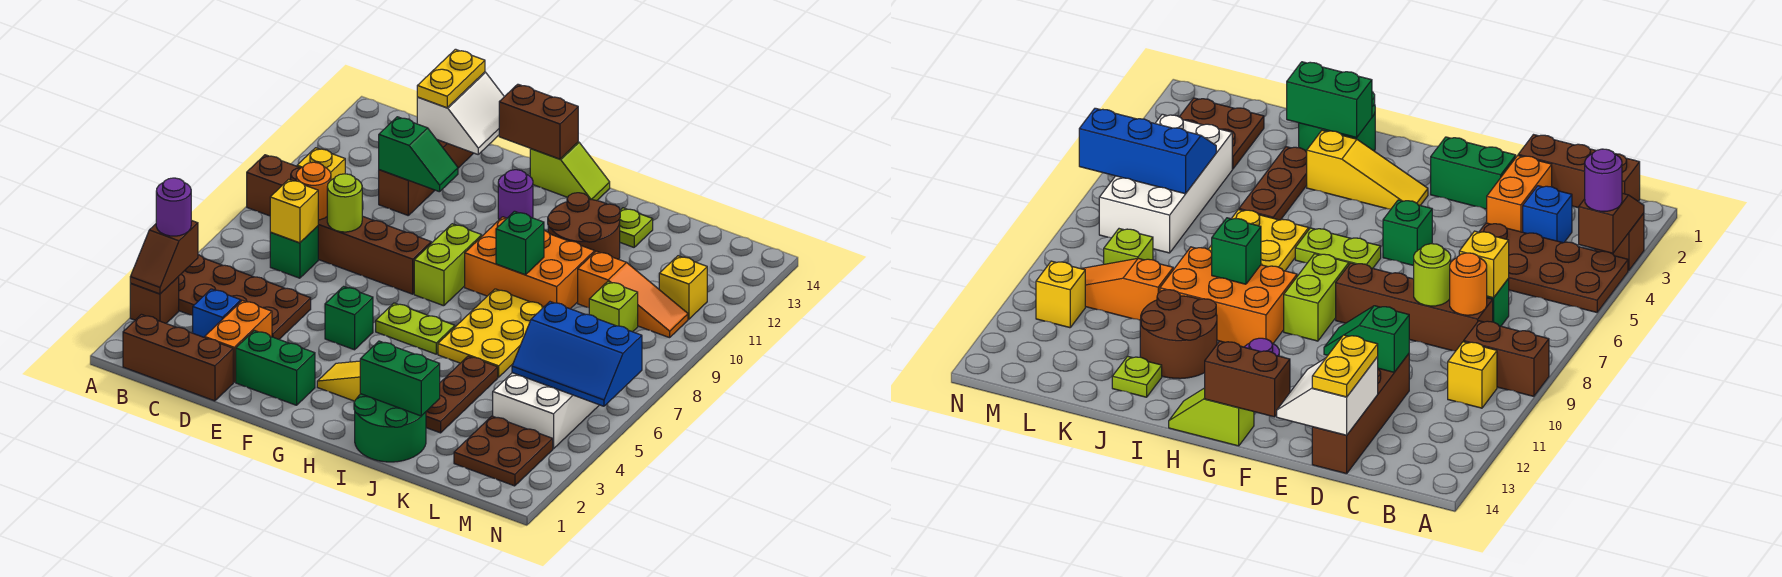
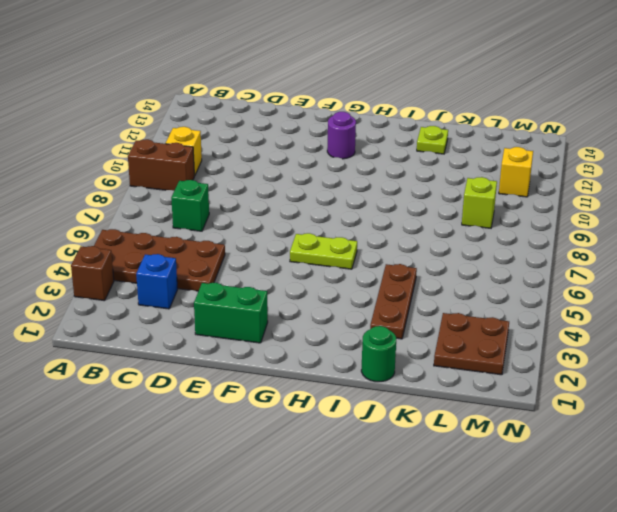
green 1x1 round brick [361,326,396,382] -> green 2x2 round brick [354,394,426,462]
none -> brown 1x3 brick [123,315,233,401]
none -> brown 1x4 brick [318,216,431,294]
none -> orange 1x2 brick [205,301,272,382]
none -> brown 1x4 brick [379,140,473,215]

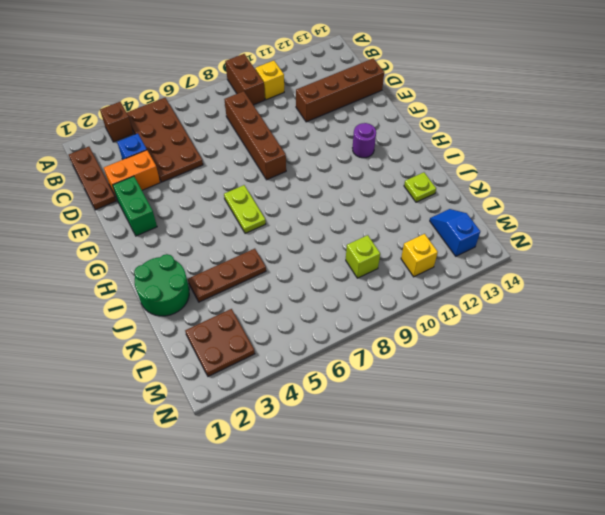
brown 1x3 plate [69,147,116,210] -> brown 1x3 brick [123,315,233,401]
blue 1x2 slope [430,209,480,256] -> none
none -> green 1x1 brick [270,226,318,278]
none -> green 1x1 brick [325,286,373,350]
none -> yellow 1x3 slope [317,361,360,401]
none -> lime 1x2 brick [414,224,482,306]

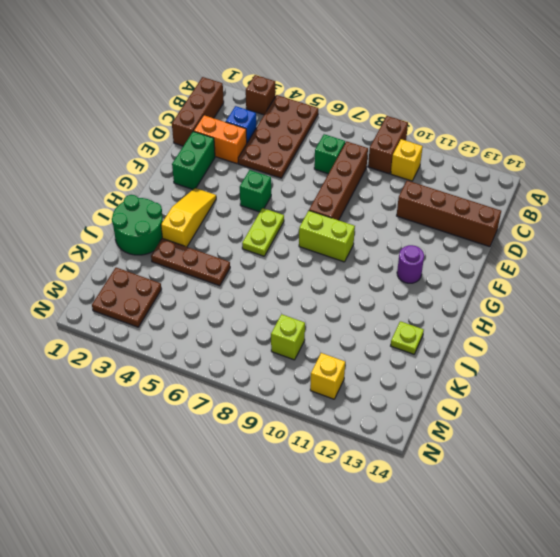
none -> lime 1x2 slope [530,142,610,201]
none -> orange 2x3 brick [465,217,595,309]
none -> yellow 2x3 plate [438,289,543,377]
none -> brown 2x2 round brick [548,193,620,259]

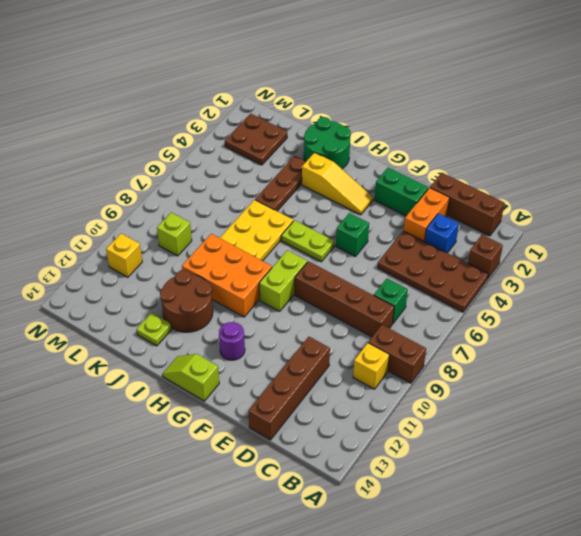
none -> orange 1x3 slope [578,251,688,338]
none -> white 2x4 brick [493,373,599,449]
none -> brown 1x2 slope [130,220,198,294]
none -> yellow 1x1 brick [270,179,318,243]

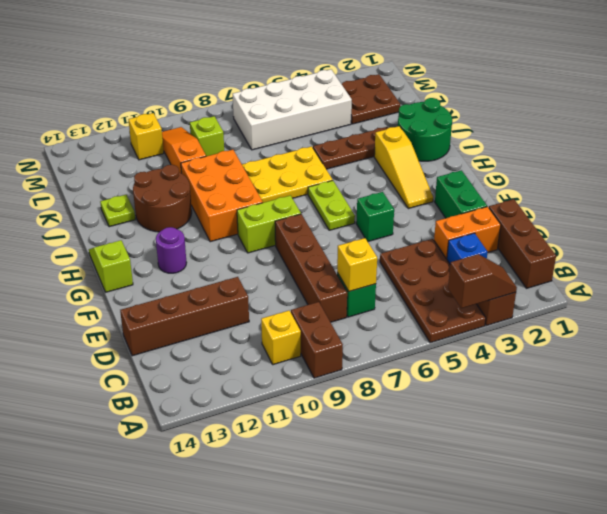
none -> orange 1x1 round brick [296,162,331,220]
none -> lime 1x1 round brick [327,174,362,232]
none -> green 1x2 slope [379,117,458,192]
none -> white 2x2 slope [417,72,504,154]

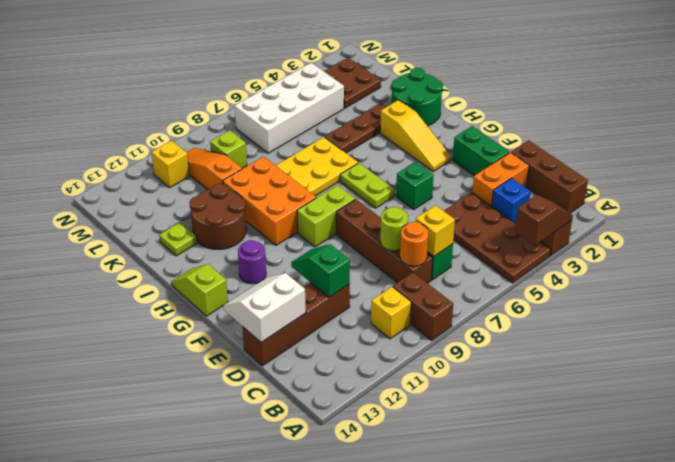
none -> brown 1x2 brick [499,84,578,159]
none -> green 1x2 brick [360,341,440,416]
none -> green 1x1 brick [496,211,544,275]
none -> blue 2x3 slope [512,302,642,406]

